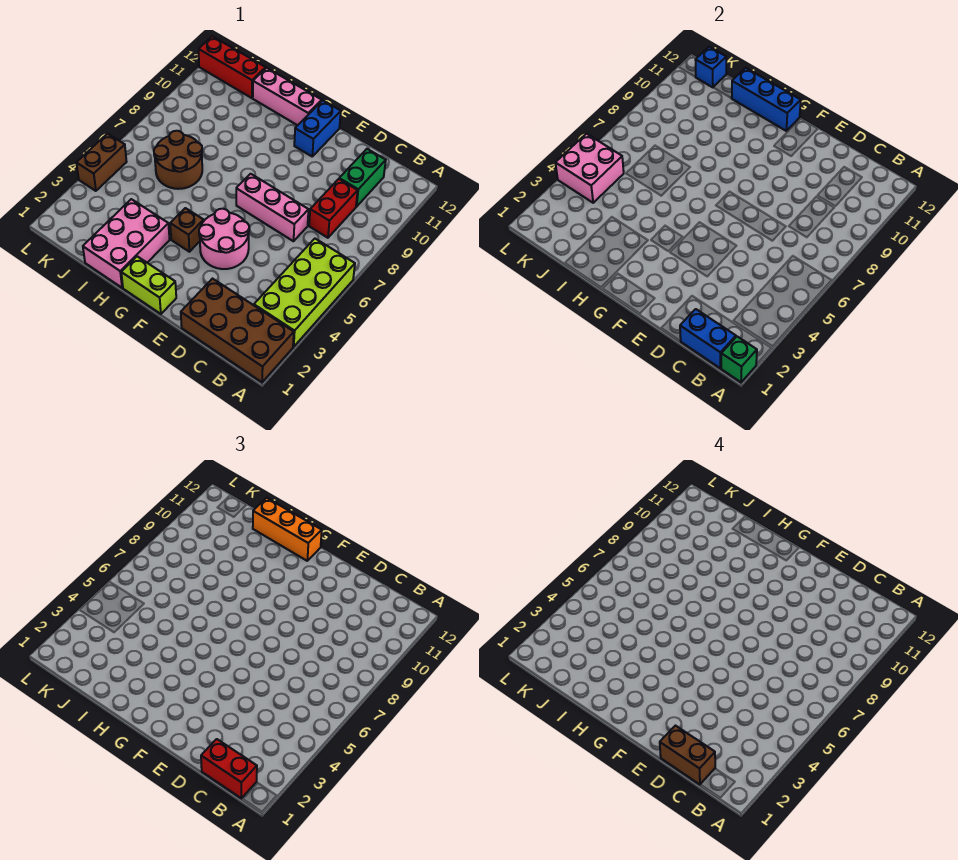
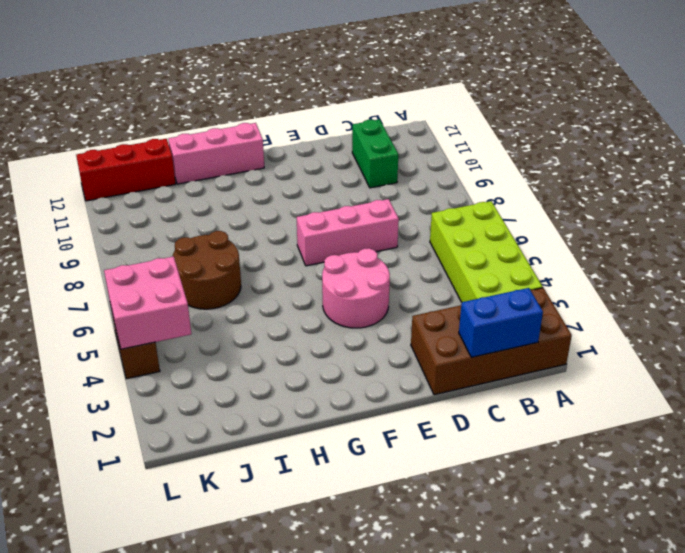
none -> red 1x2 brick [309,179,358,238]
none -> lime 1x2 brick [121,256,176,314]
none -> blue 1x2 brick [294,100,341,156]

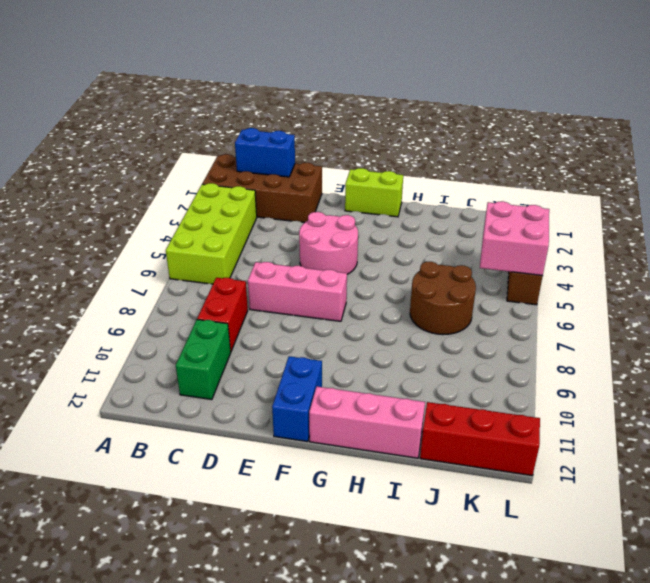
none -> brown 1x1 brick [170,208,204,252]
none -> pink 2x3 brick [83,199,170,288]
none -> green 1x1 brick [721,337,757,382]

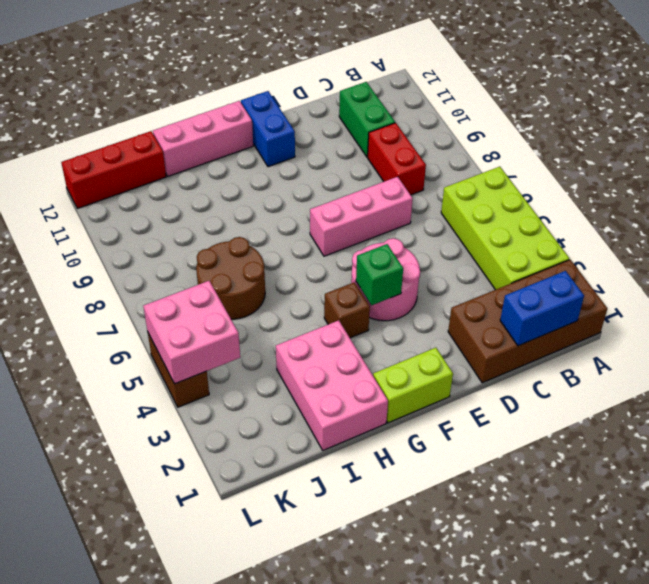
green 1x1 brick [356,244,403,305] -> green 1x1 brick moved to [721,337,757,382]
none -> blue 1x3 brick [732,68,801,131]
none -> blue 1x1 brick [696,47,726,87]
none -> red 1x2 brick [201,739,257,798]

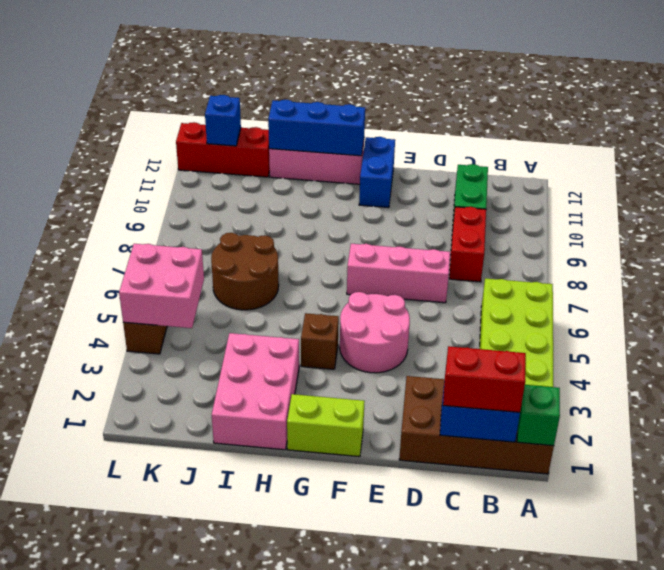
none -> orange 1x3 brick [253,498,322,561]
none -> brown 1x2 brick [660,726,715,784]

